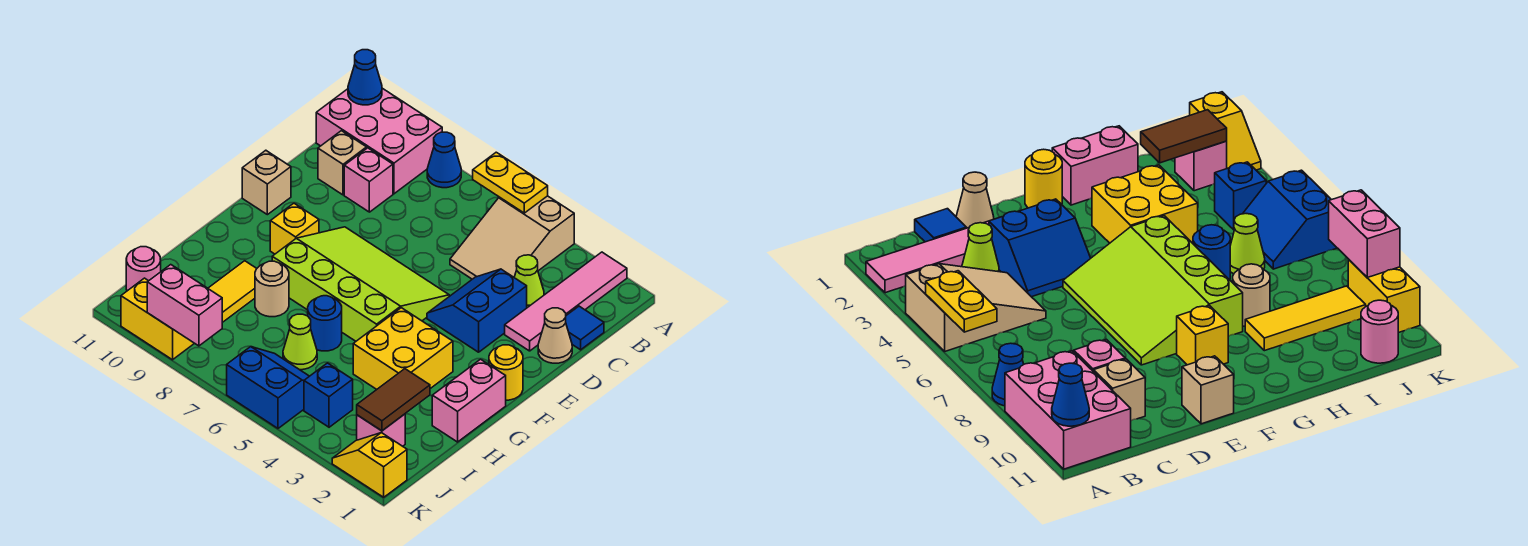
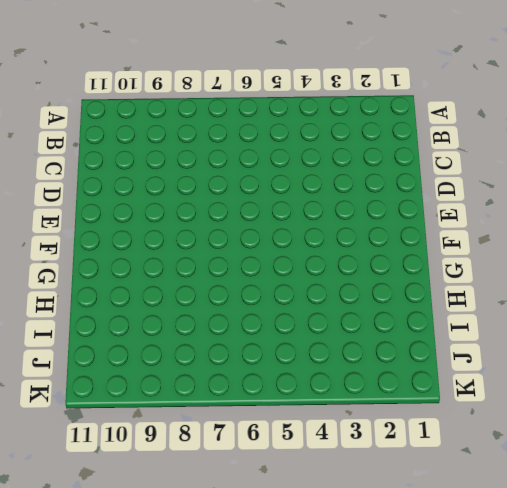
none -> pink 1x4 tile [505,252,627,351]
none -> tan 2x3 slope [450,196,574,279]
none -> blue 1x1 cone [427,132,461,188]
none -> pink 2x3 brick [316,88,442,194]

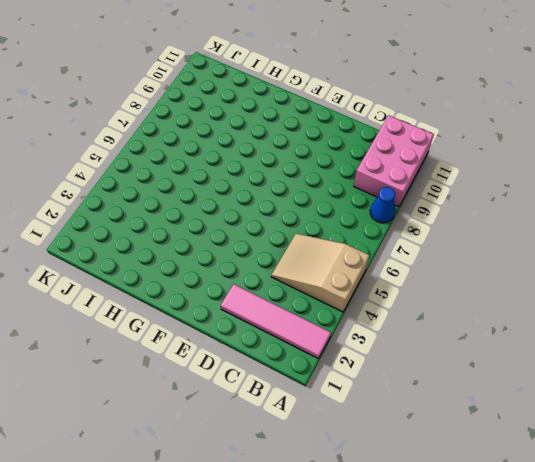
none -> blue 1x1 tile [566,306,604,350]
none -> lime 1x1 cone [514,255,544,308]
none -> pink 1x1 brick [344,148,393,212]
none -> tan 1x1 brick [318,131,367,195]

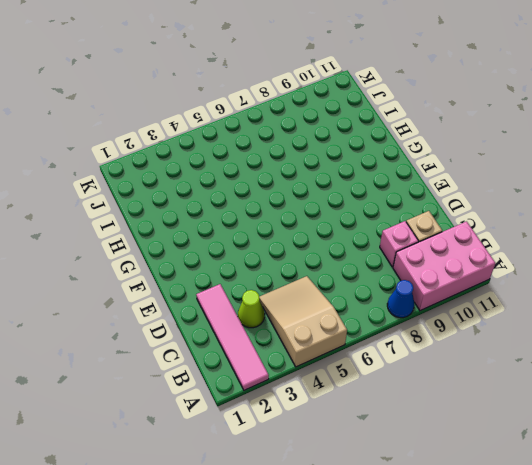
none -> blue 1x1 tile [566,306,604,350]
none -> tan 1x1 cone [538,308,572,363]
none -> blue 2x2 slope [427,269,527,352]
none -> lime 3x4 slope [272,227,449,341]

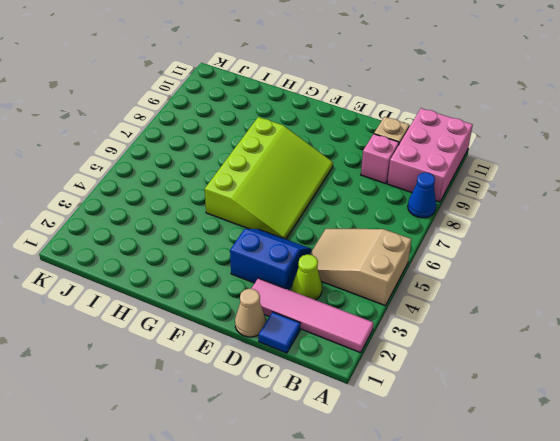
none -> tan 1x1 brick [242,150,291,215]
none -> yellow 1x1 round brick [489,345,523,400]
none -> yellow 1x1 brick [270,203,319,254]
none -> pink 1x2 brick [432,359,506,442]

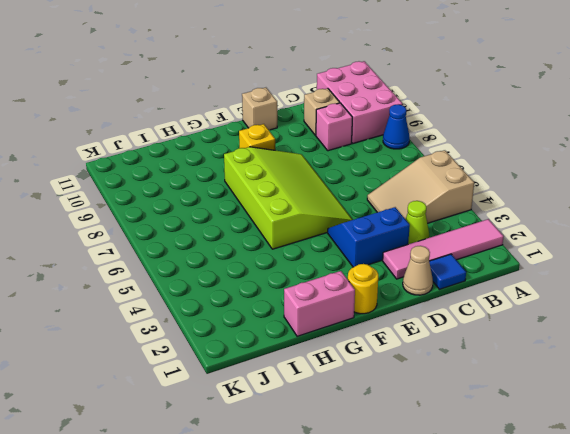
none -> yellow 2x2 brick [353,308,453,390]
none -> blue 1x1 round brick [308,296,342,351]
none -> tan 1x1 round brick [255,261,289,317]
none -> yellow 1x3 tile [208,261,257,322]

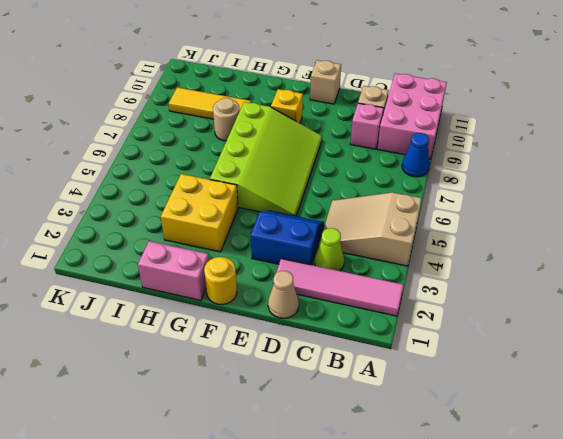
none -> blue 1x1 tile [566,306,604,350]
none -> blue 1x1 round brick [308,296,342,351]
none -> lime 1x1 cone [283,314,317,370]
none -> pink 1x1 brick [357,414,405,446]

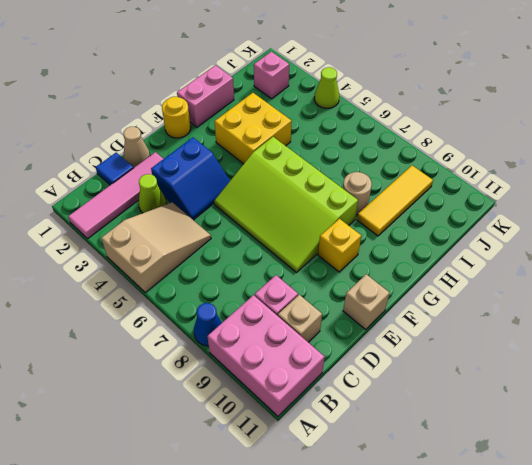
lime 1x1 cone [314,67,339,108] -> lime 1x1 cone moved to [283,314,317,370]
none -> blue 1x1 round brick [308,296,342,351]
none -> blue 1x1 brick [304,363,353,427]
none -> blue 2x2 slope [227,347,309,428]
none -> pink 1x1 round brick [126,247,161,291]

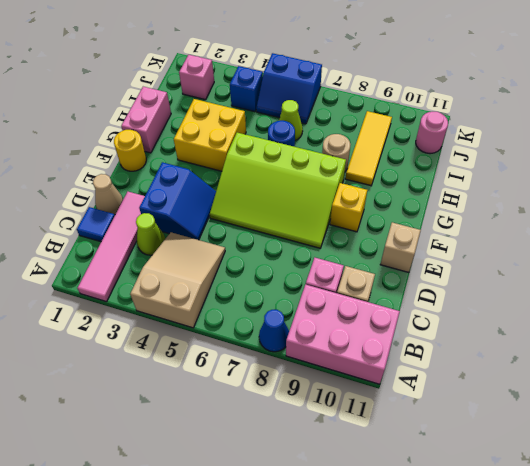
none -> yellow 1x2 slope [332,433,407,497]
none -> yellow 1x2 brick [121,278,194,360]
none -> yellow 1x2 plate [473,152,548,213]
none -> blue 1x1 cone [348,50,382,105]

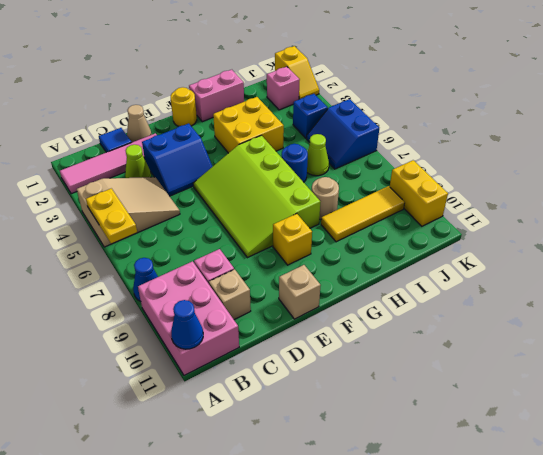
none -> pink 1x1 round brick [126,247,161,291]
none -> brown 1x2 tile [357,369,430,431]
none -> pink 1x2 brick [147,265,222,346]

